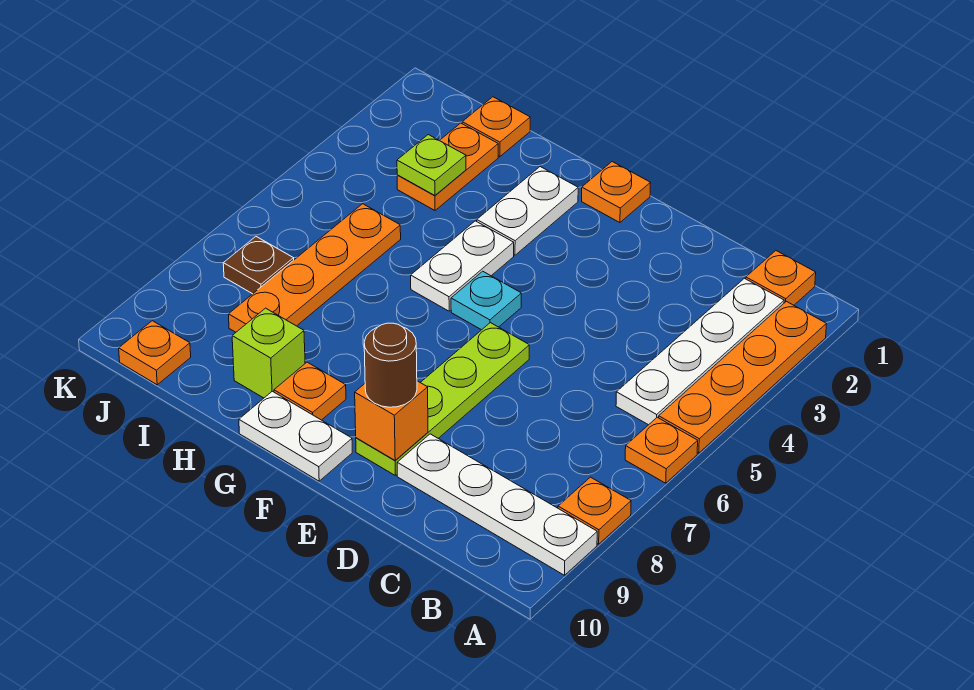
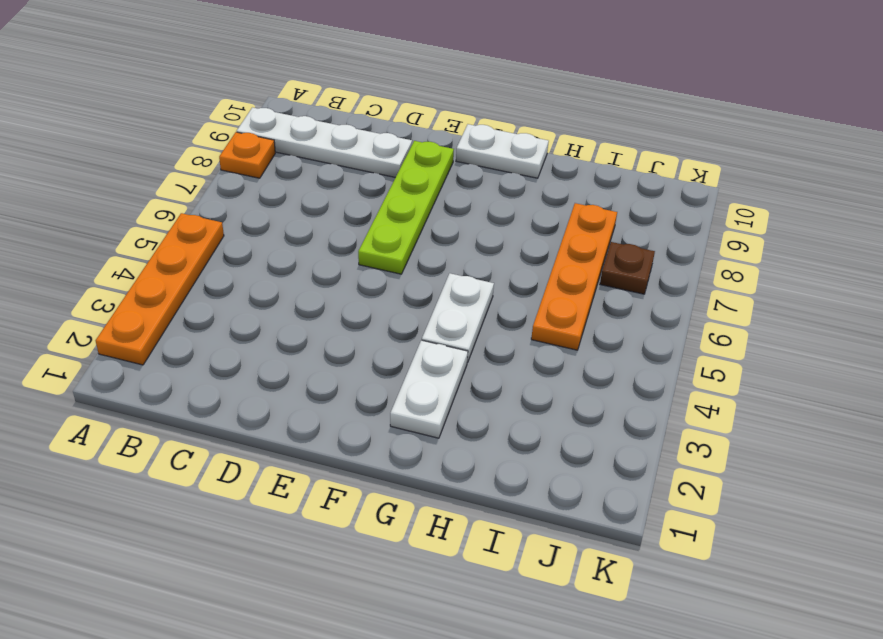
none -> orange 1x1 plate [625,417,698,483]
none -> orange 1x1 plate [746,251,816,305]
none -> white 1x4 plate [616,278,784,425]

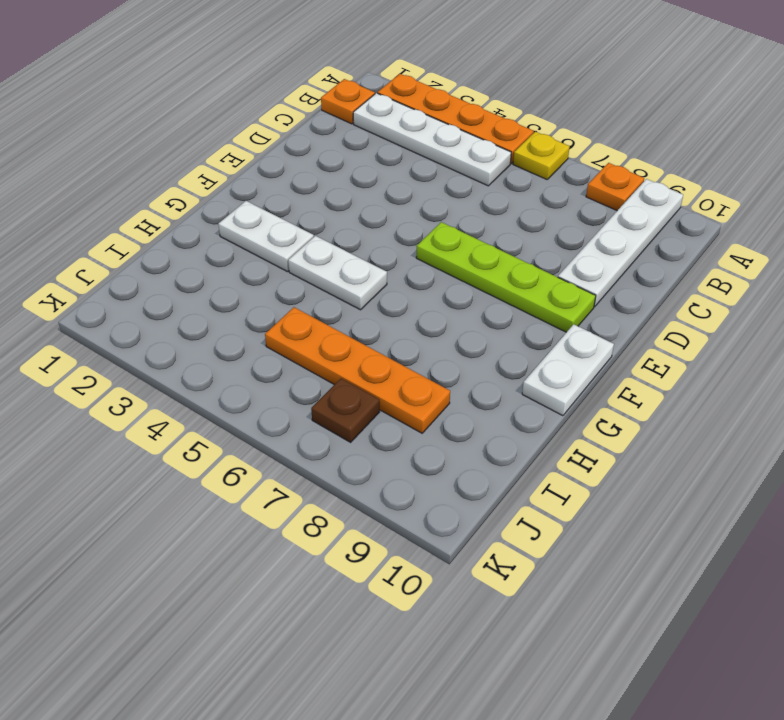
yellow 1x1 plate [513,132,570,179] -> orange 1x1 plate [625,417,698,483]
none -> orange 1x1 plate [582,162,651,223]
none -> cyan 1x1 plate [451,271,521,330]
none -> orange 1x1 plate [274,362,346,420]

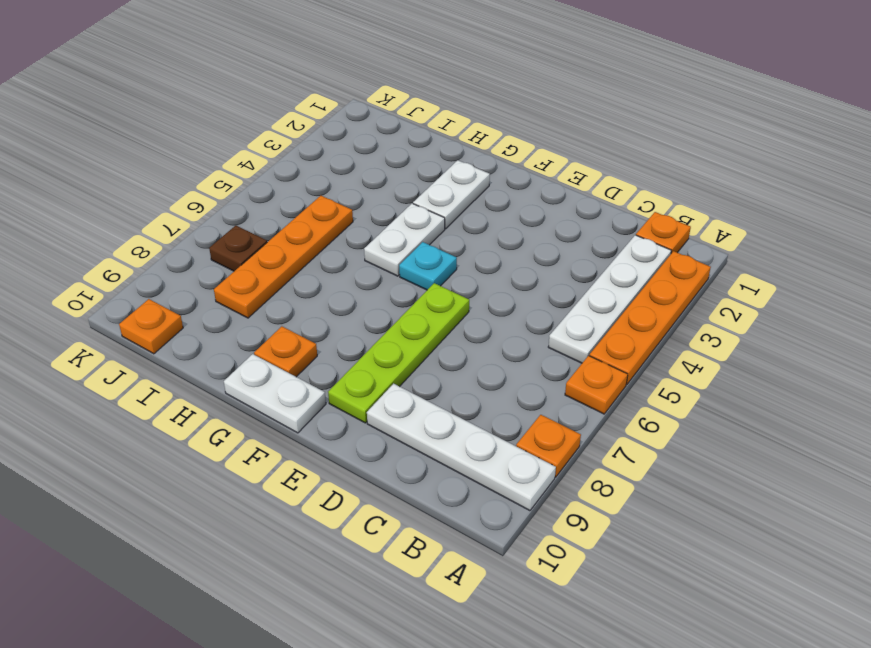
none -> orange 1x1 plate [582,162,651,223]
none -> lime 1x1 brick [232,308,305,398]
none -> orange 1x1 plate [462,97,530,157]

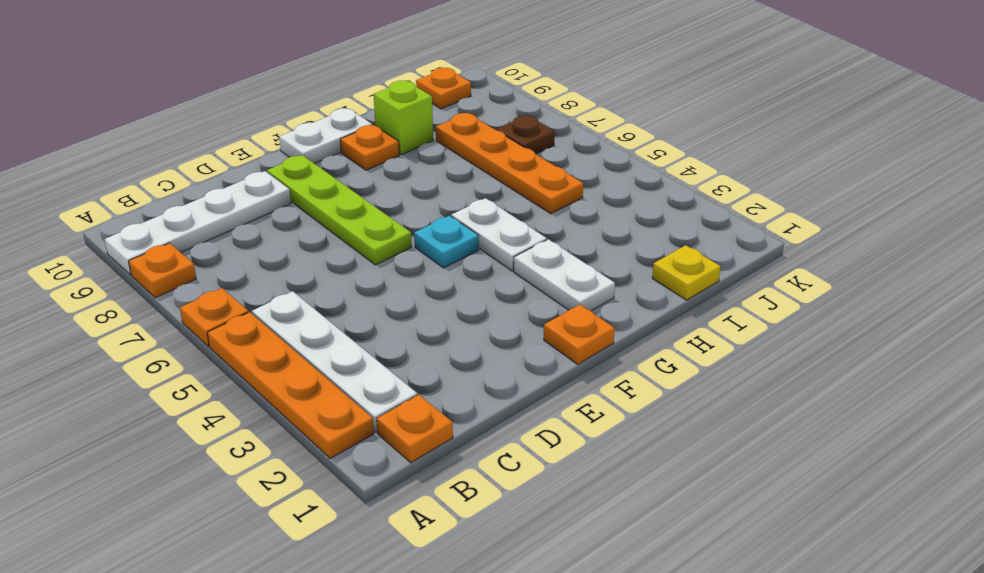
yellow 1x1 plate [652,245,721,300] -> orange 1x1 plate [462,97,530,157]
none -> orange 1x2 plate [397,123,498,210]
none -> orange 1x1 brick [355,381,428,460]
none -> lime 1x1 plate [397,135,466,195]

